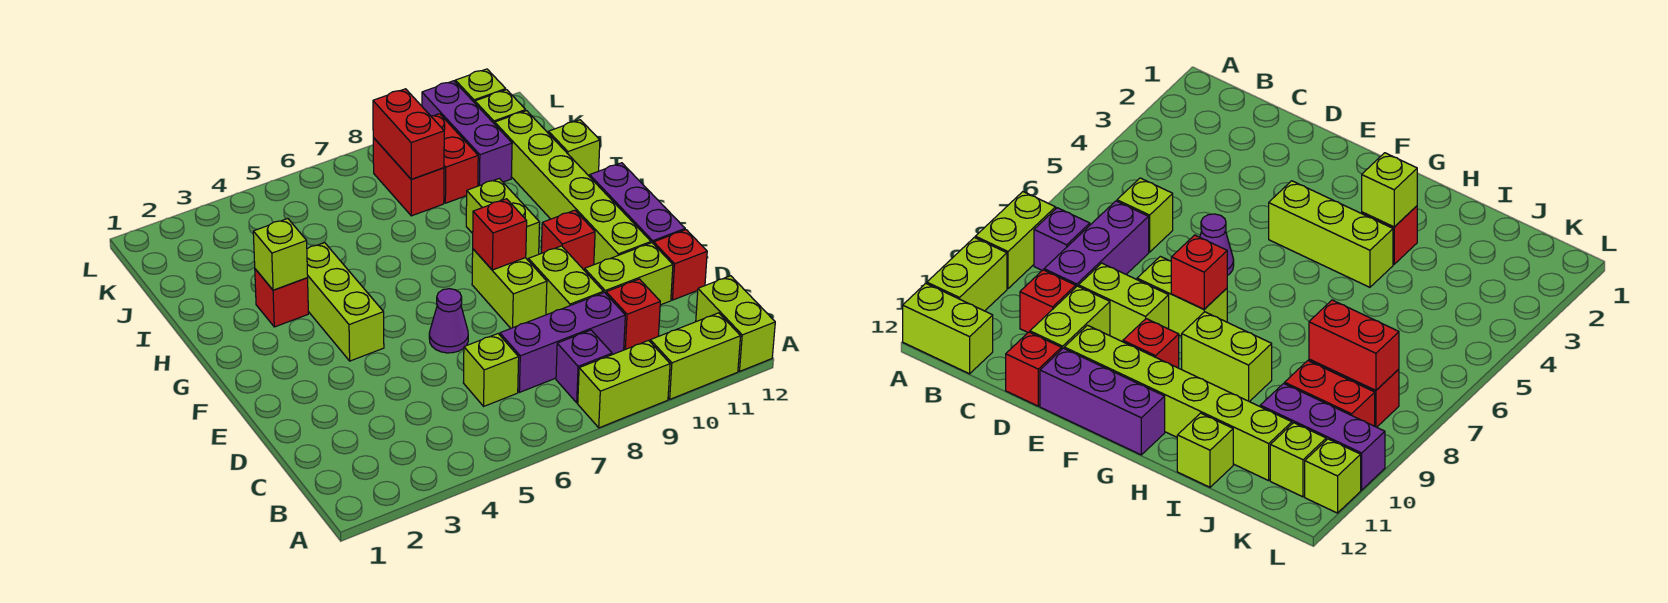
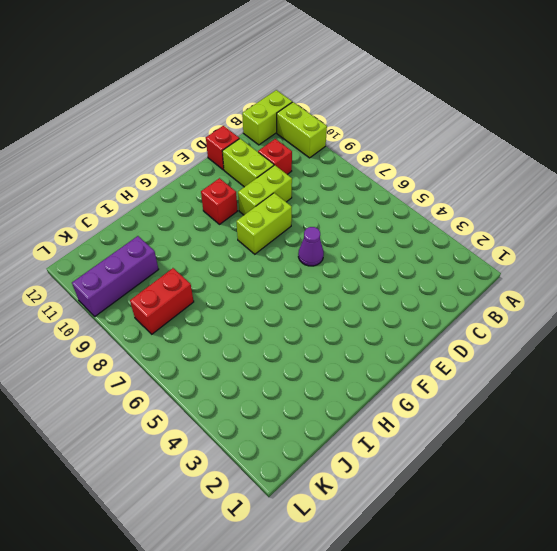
none -> lime 1x2 brick [578,340,670,428]
none -> purple 1x1 brick [556,330,612,403]
none -> lime 1x1 brick [463,334,519,406]

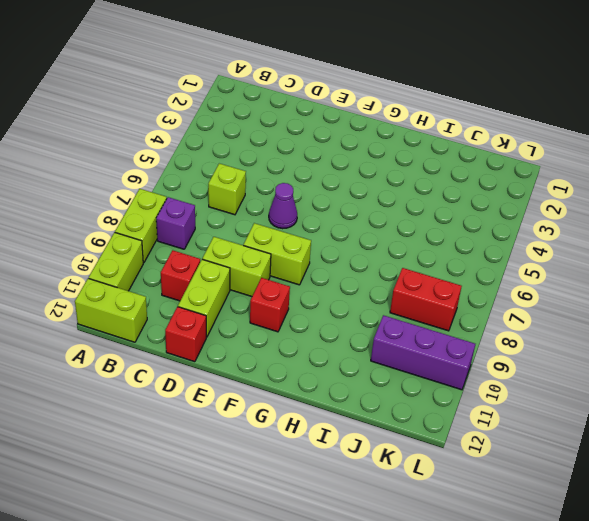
none -> purple 1x3 brick [500,293,625,392]
none -> lime 1x6 brick [495,111,651,265]
none -> purple 1x3 brick [590,163,685,244]

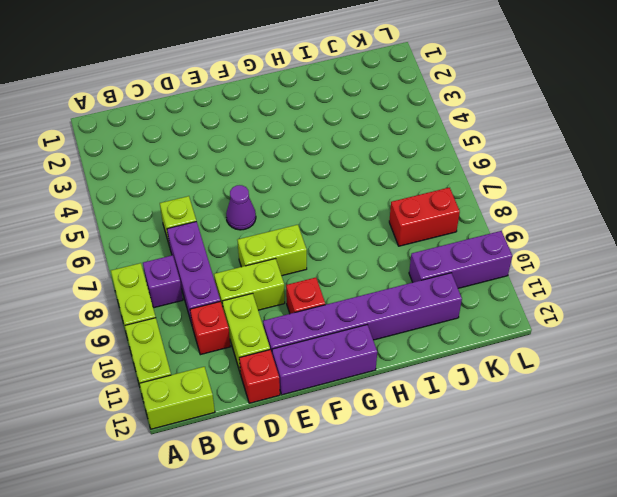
purple 1x6 brick [263,273,462,353] -> lime 1x6 brick [495,111,651,265]
none -> lime 1x3 brick [307,243,384,361]
none -> lime 1x2 brick [466,179,540,260]
none -> red 1x1 brick [255,269,308,327]

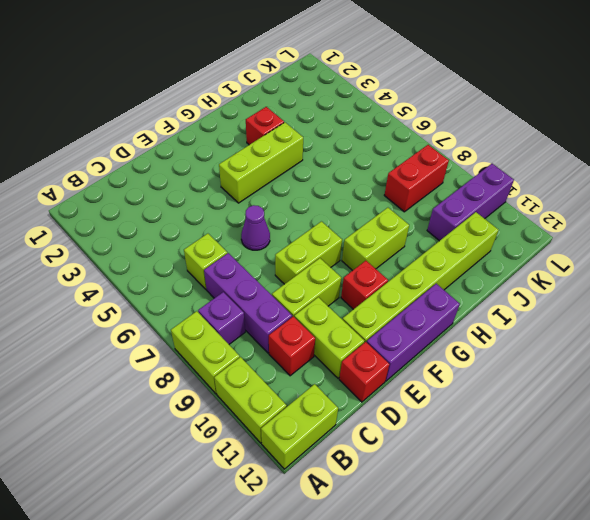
none -> lime 1x1 brick [548,120,600,177]
none -> red 1x2 brick [431,114,478,203]
none -> lime 1x1 brick [475,90,526,124]

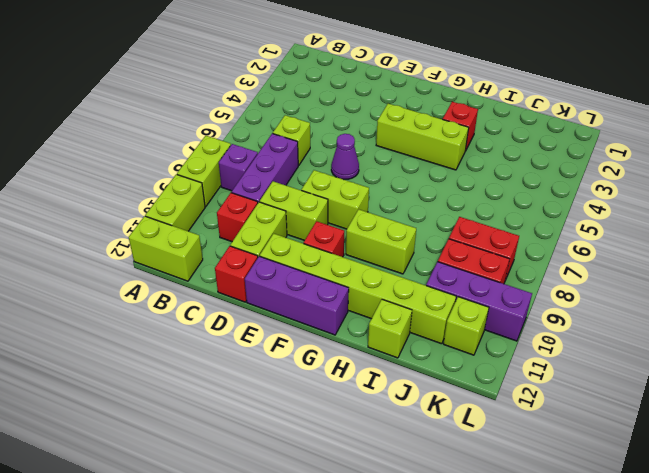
none -> lime 1x1 brick [455,69,506,103]
none -> red 1x1 brick [473,199,527,270]
none -> lime 1x1 brick [253,219,308,290]

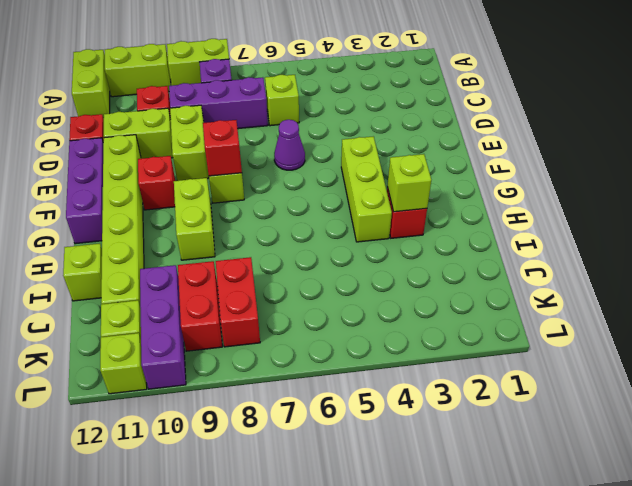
none -> red 1x2 brick [373,89,444,179]

